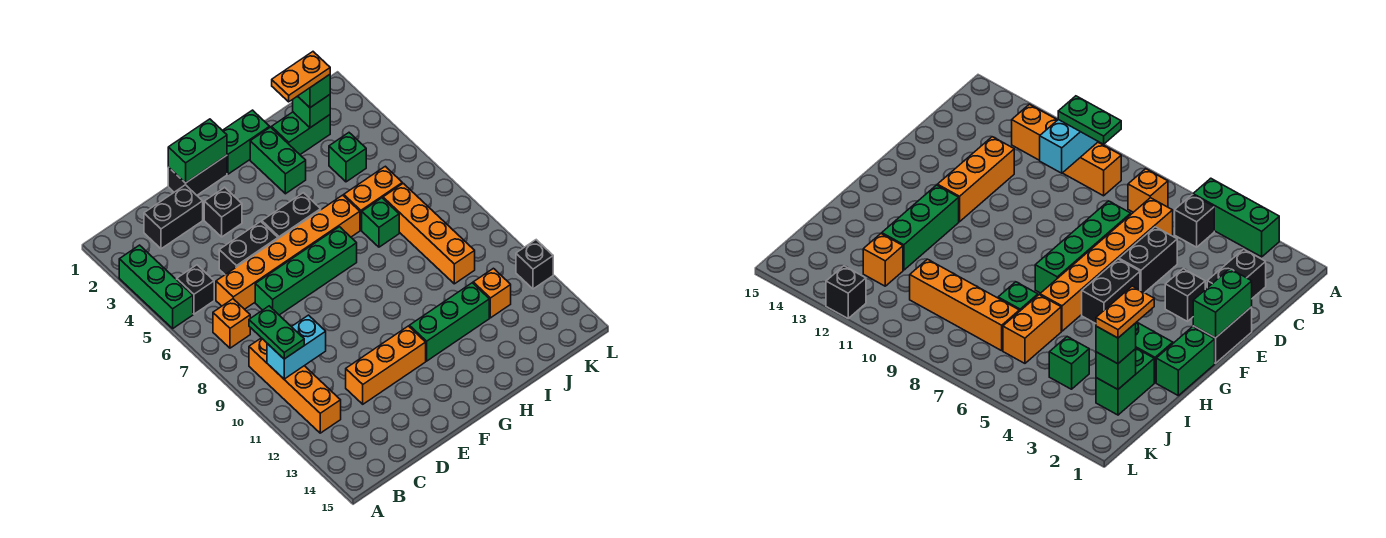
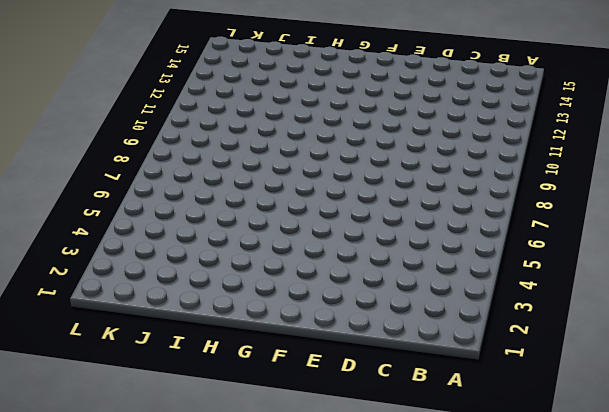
none -> green 1x3 brick [119,245,193,328]
none -> black 1x1 brick [177,265,214,314]
none -> orange 1x1 brick [213,299,250,348]

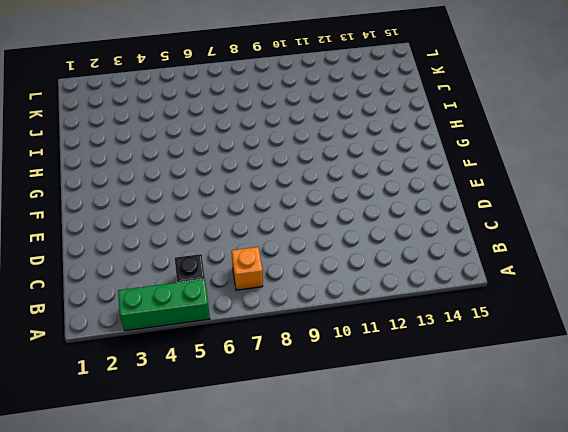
none -> orange 1x4 brick [249,338,341,433]
none -> black 1x2 brick [144,185,203,249]
none -> orange 1x6 brick [216,195,360,309]

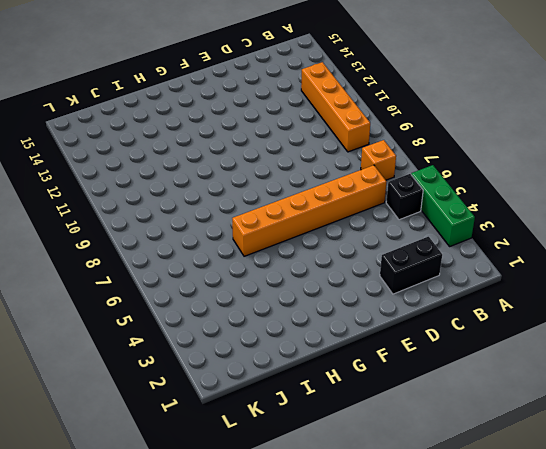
none -> black 1x2 brick [219,222,278,275]
none -> green 1x4 brick [255,227,357,315]
none -> orange 1x3 brick [346,326,426,404]

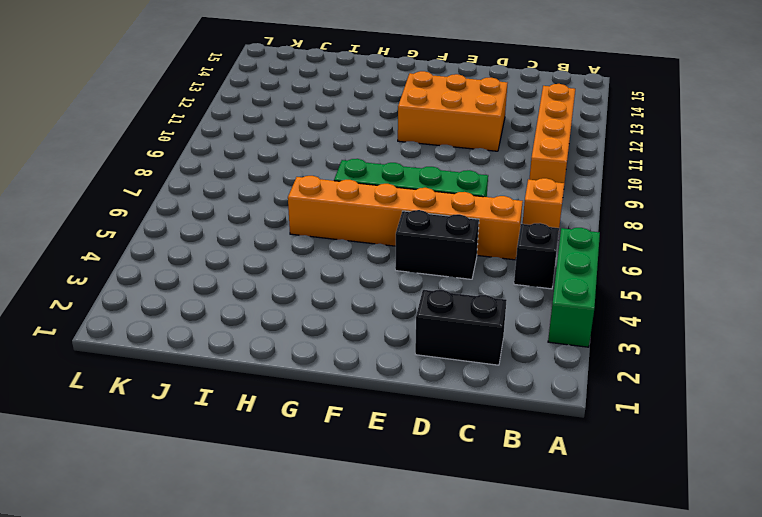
orange 2x3 brick [398,71,507,151] -> orange 1x3 brick [346,326,426,404]
none -> black 1x2 brick [168,155,227,195]
none -> black 1x1 brick [204,187,242,237]
none -> black 1x2 brick [262,193,321,239]

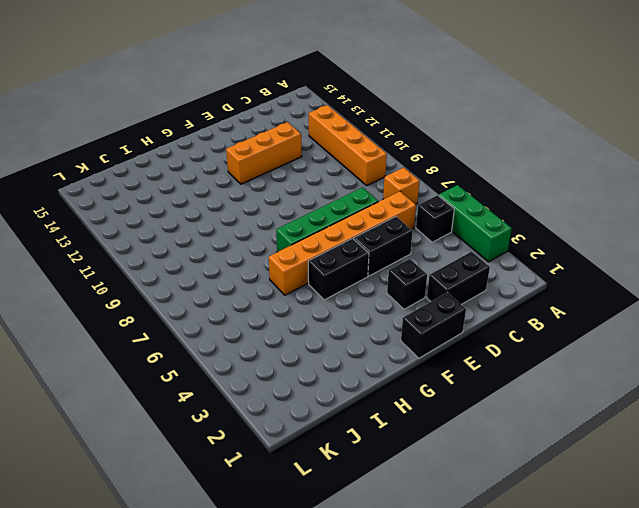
none -> green 1x2 brick [222,110,270,174]
none -> green 1x3 brick [409,283,489,361]
none -> green 1x2 brick [250,127,306,194]

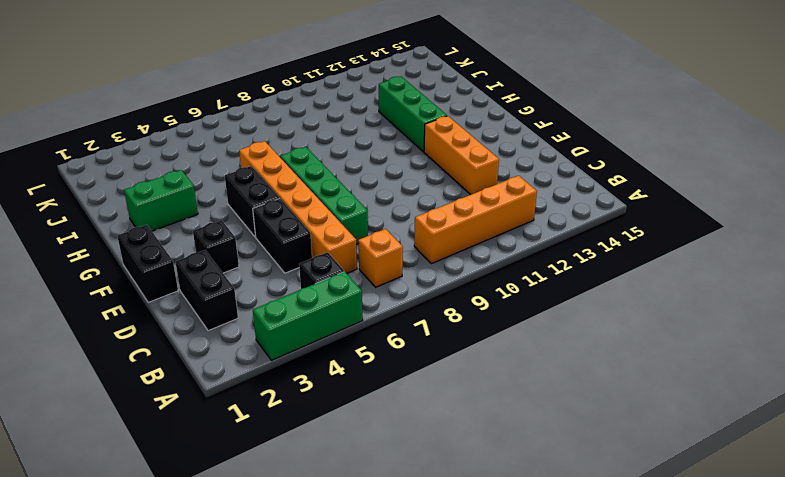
none -> green 1x2 brick [222,110,270,174]
none -> green 1x2 brick [272,112,330,155]
none -> orange 1x2 brick [344,166,402,230]

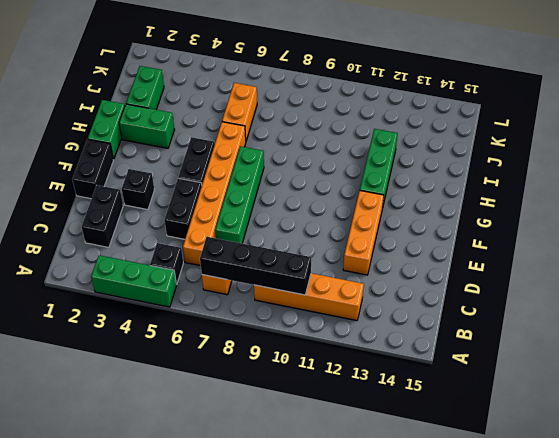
black 1x4 brick [200,237,311,295] -> cyan 1x2 brick [267,315,326,379]
none -> green 1x1 brick [362,198,399,247]
none -> green 1x1 brick [329,133,366,182]
none -> orange 1x4 brick [383,183,475,284]

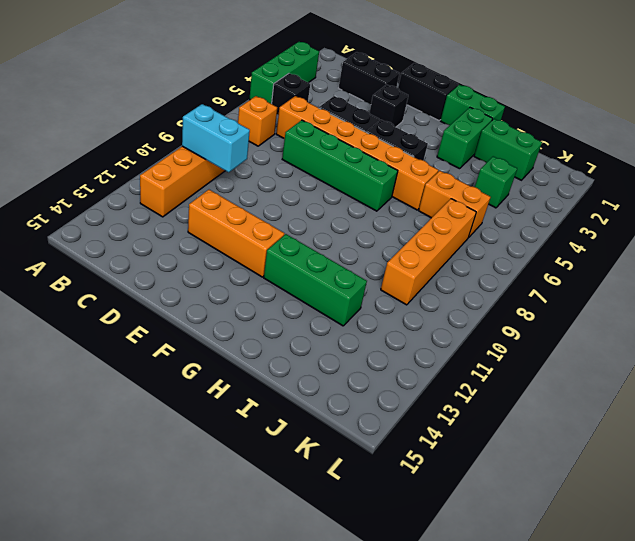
none -> green 1x1 brick [362,198,399,247]
none -> orange 1x1 brick [473,268,511,318]
none -> black 1x1 brick [516,240,553,289]

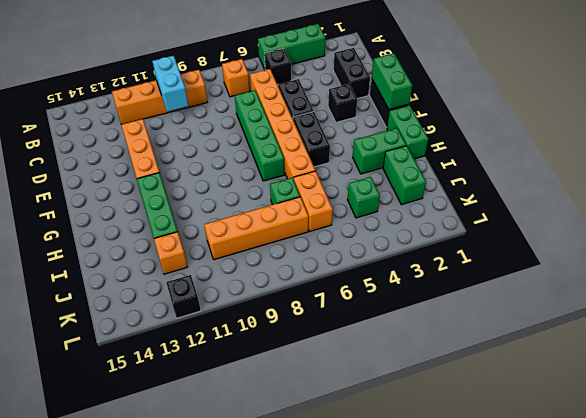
none -> green 1x1 brick [293,95,330,128]
none -> green 1x2 plate [249,306,304,359]
none -> green 1x1 brick [298,75,330,108]

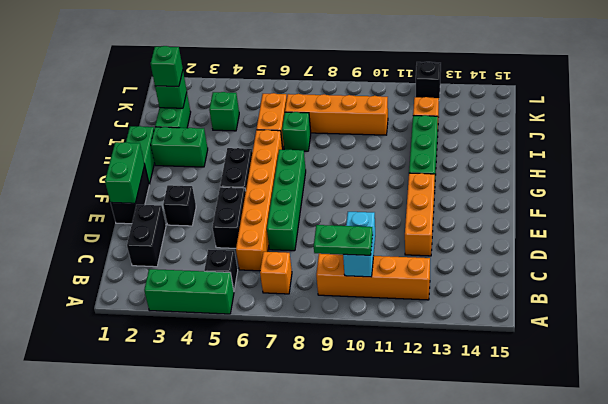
none -> orange 1x2 plate [272,52,330,102]

